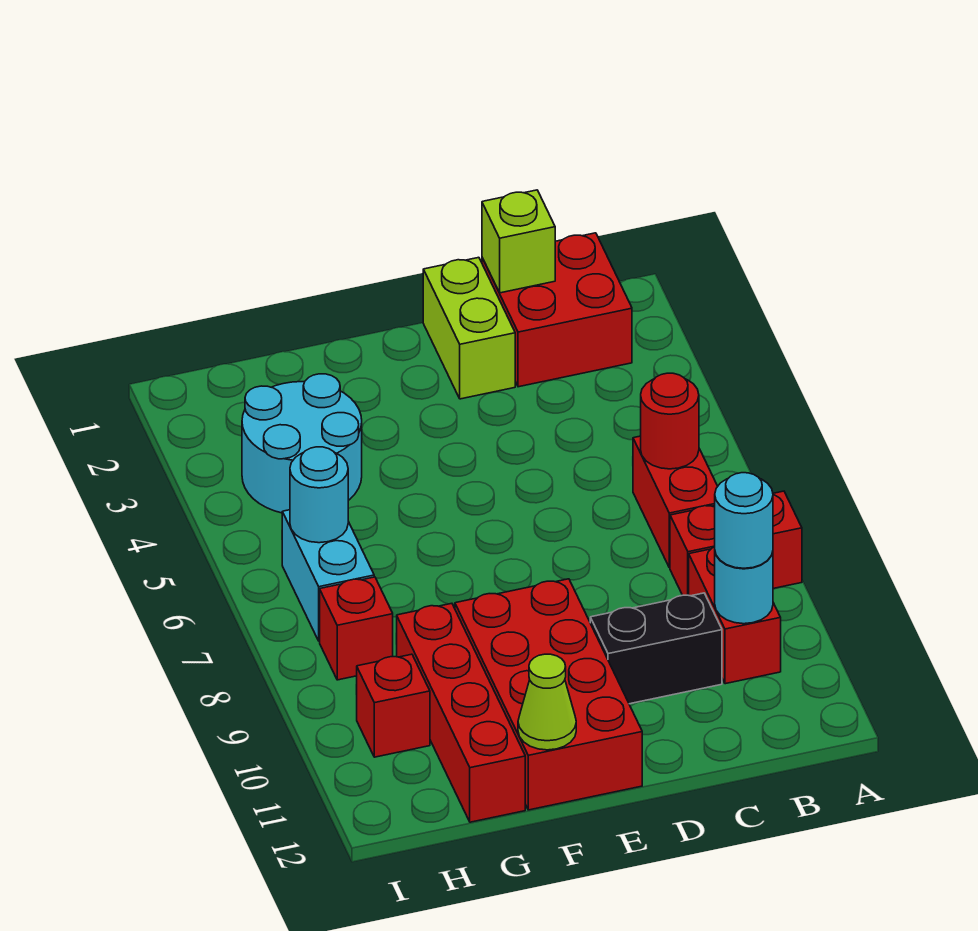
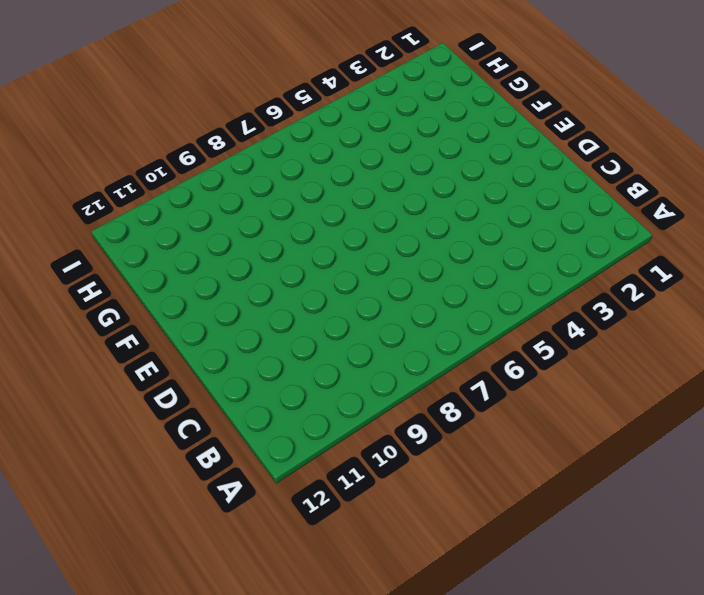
none -> red 1x2 brick [670,491,802,595]
none -> red 2x2 brick [482,233,632,387]
none -> red 1x2 brick [633,436,718,568]

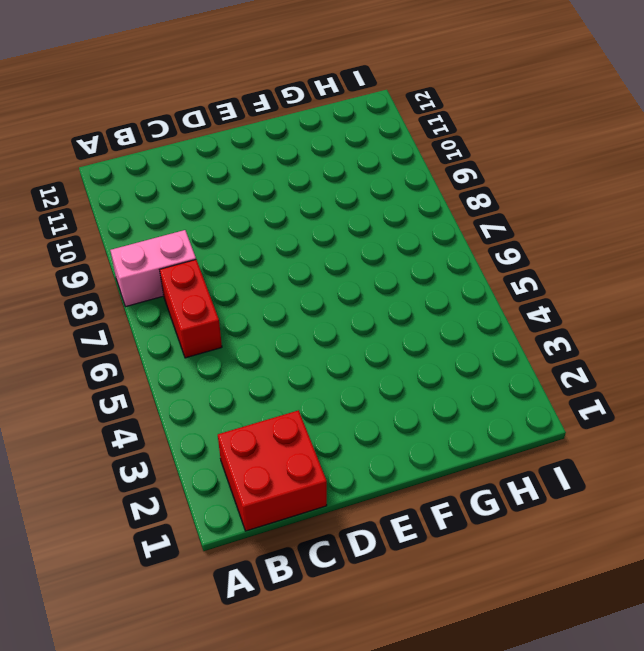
pink 1x2 brick [110,230,196,306] -> red 1x2 brick [670,491,802,595]
none -> red 1x2 brick [689,547,781,684]
none -> black 1x2 brick [590,593,722,704]
none -> lime 1x2 brick [423,257,515,399]

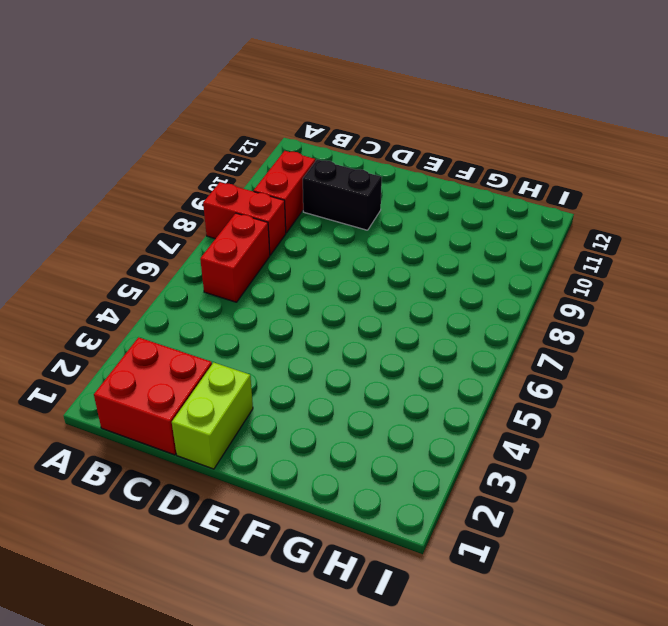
none -> red 2x4 brick [455,579,642,810]
none -> cyan 2x2 round brick [242,374,362,513]
none -> red 1x4 brick [396,603,525,822]

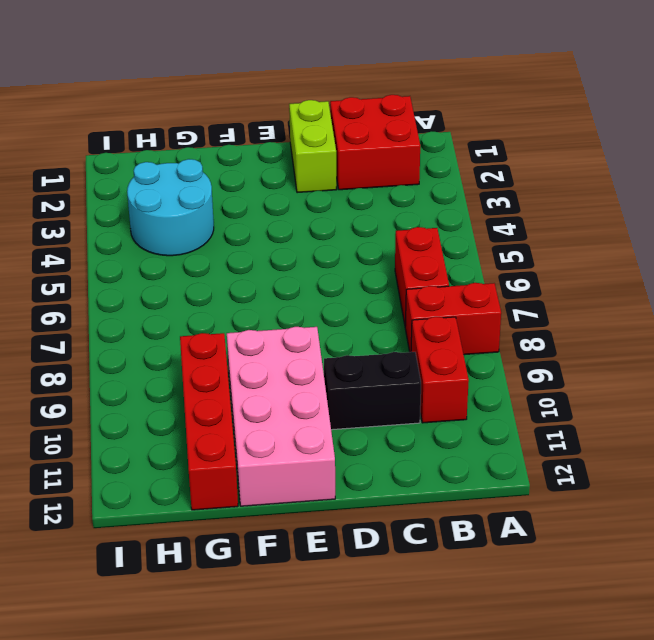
pink 2x4 brick [227,327,335,506] -> red 2x4 brick [455,579,642,810]
none -> cyan 1x2 brick [282,510,374,641]
none -> red 1x1 brick [320,577,393,680]
none -> red 1x1 brick [356,654,430,757]

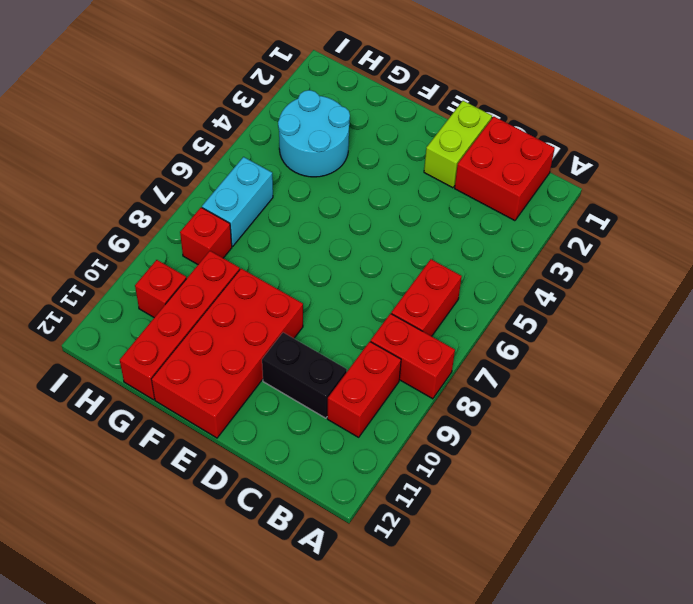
none -> red 1x1 round brick [641,373,699,469]
none -> cyan 1x1 round brick [715,552,773,624]
none -> lime 1x1 brick [482,190,555,293]

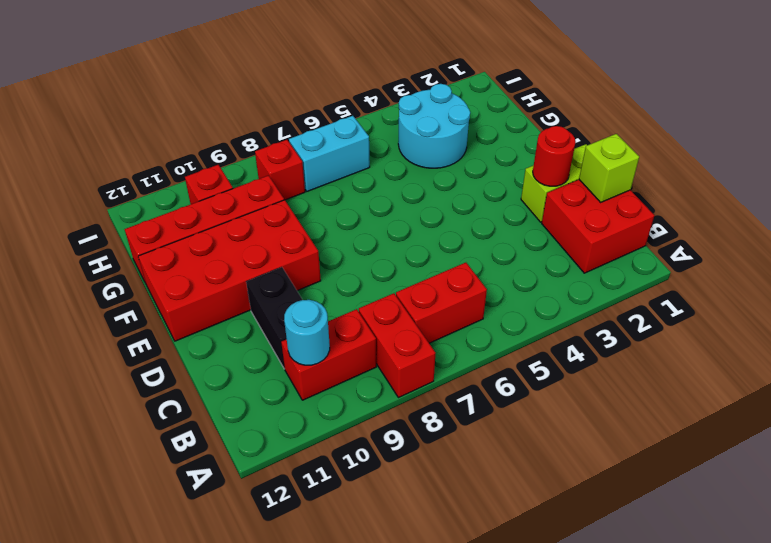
red 1x1 round brick [533,126,576,186] -> red 1x1 round brick moved to [641,373,699,469]
none -> lime 1x1 cone [518,654,576,750]
none -> cyan 1x1 round brick [290,447,348,543]
none -> cyan 1x1 round brick [715,473,773,568]

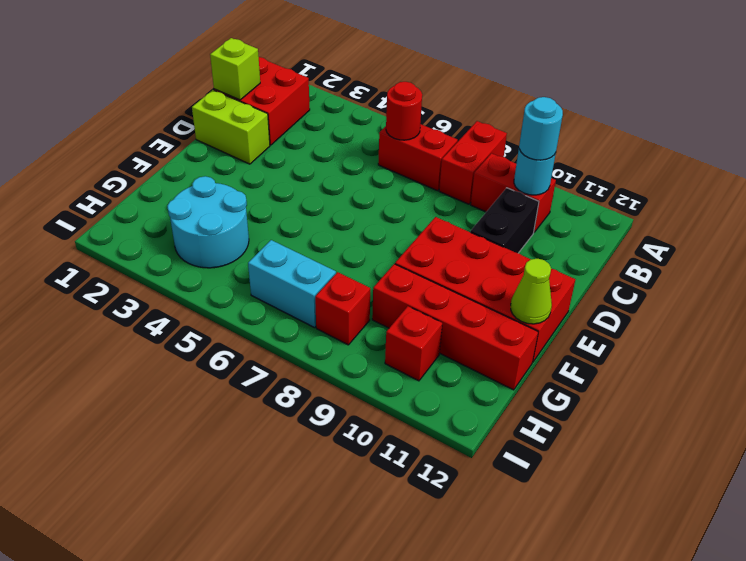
none -> cyan 1x1 round brick [290,447,348,543]

